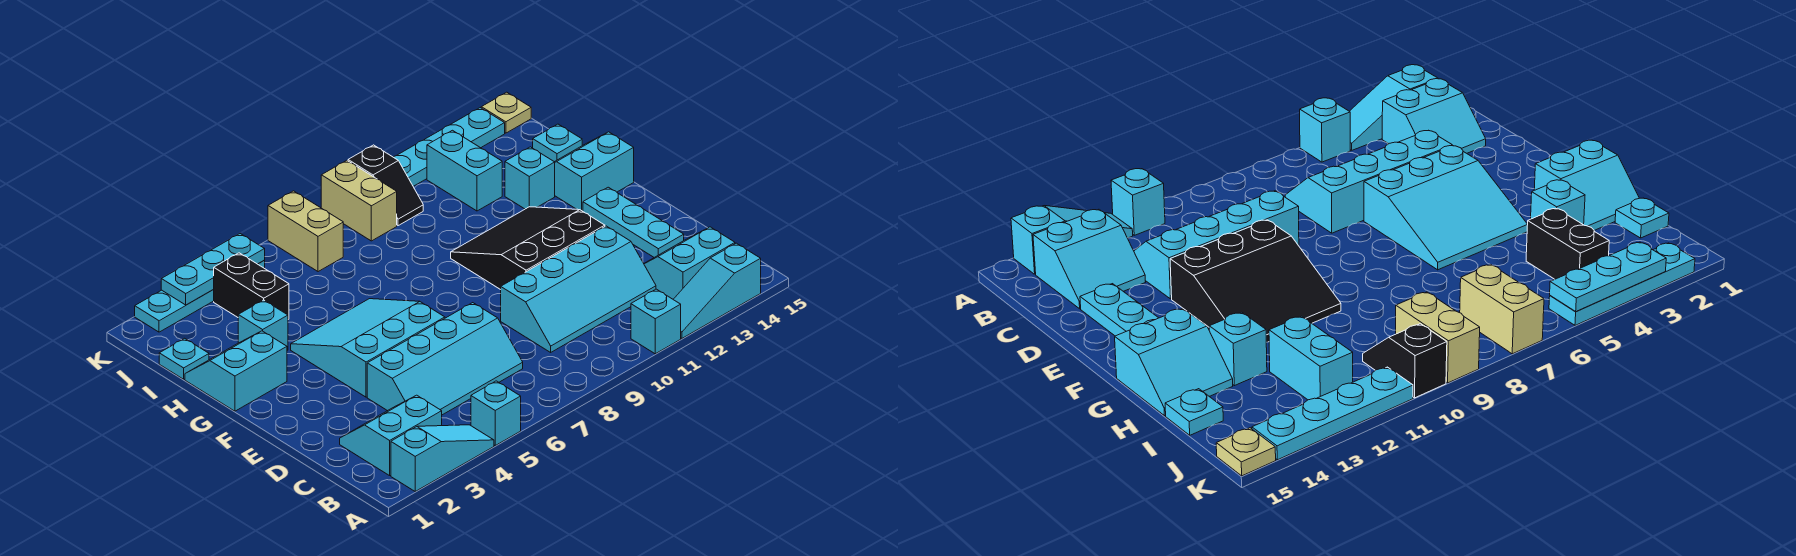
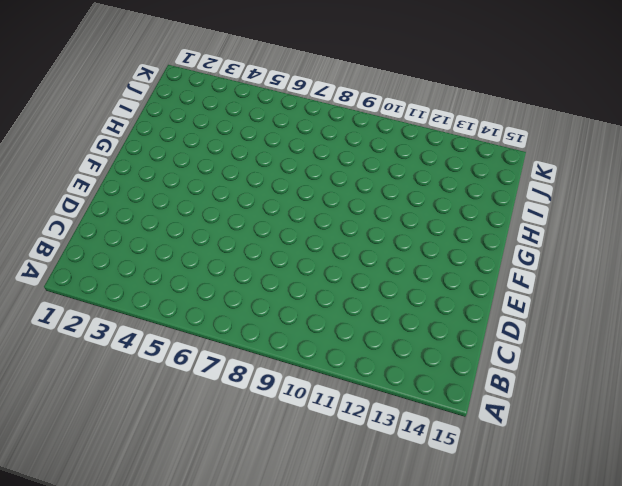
none -> cyan 1x3 slope [391,425,494,491]
none -> cyan 1x1 brick [471,381,521,445]
none -> cyan 1x1 brick [631,289,681,354]

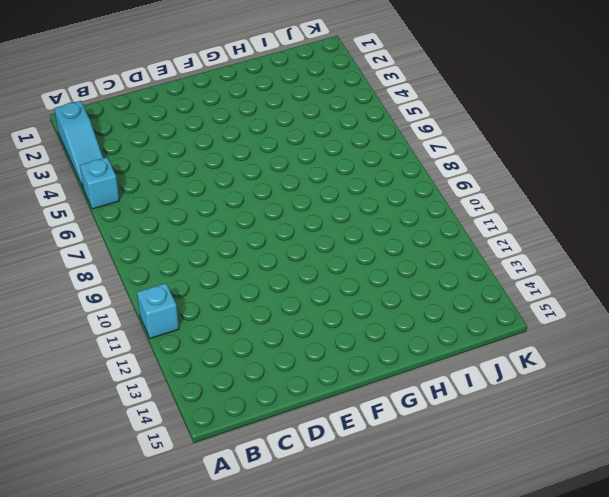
none -> cyan 1x3 slope [673,243,761,338]
none -> cyan 2x2 slope [340,395,442,476]
none -> cyan 2x2 slope [644,227,735,299]

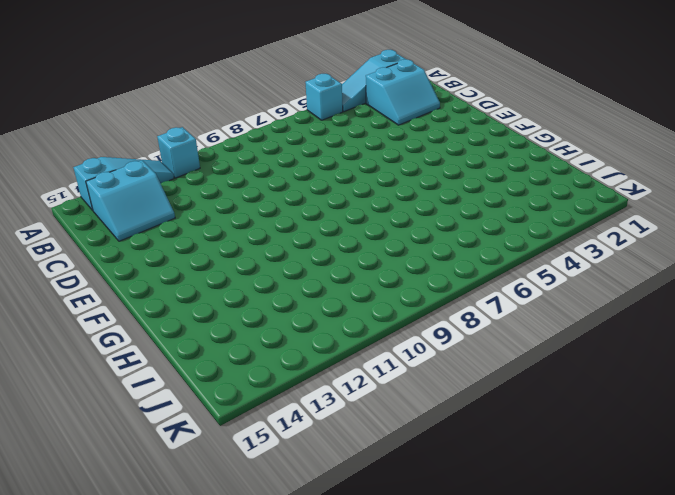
none -> cyan 2x4 slope [367,303,523,415]
none -> cyan 2x4 slope [501,226,656,352]
none -> cyan 1x3 plate [583,187,684,257]

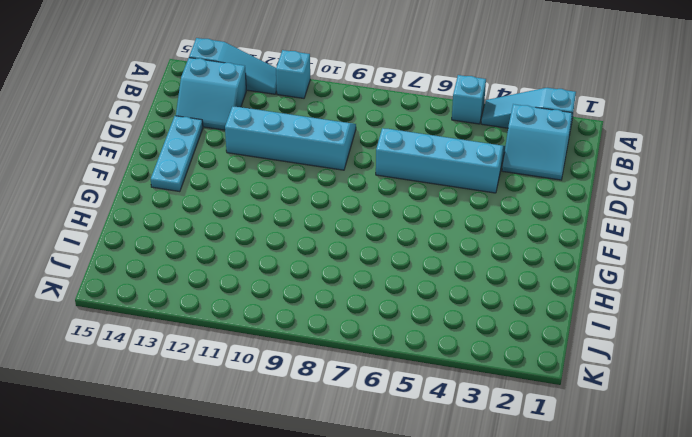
none -> cyan 3x3 slope [291,299,445,397]
none -> black 3x3 slope [451,207,605,290]
none -> cyan 2x2 slope [185,331,287,411]

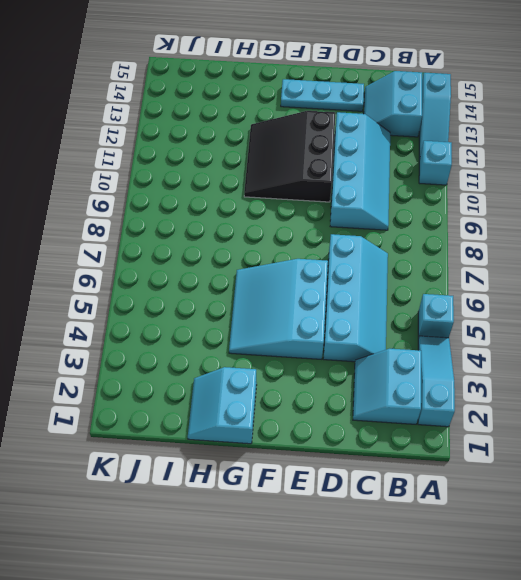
none -> cyan 2x2 slope [555,132,634,211]
none -> cyan 1x1 brick [238,300,288,351]
none -> cyan 1x1 brick [505,147,555,209]

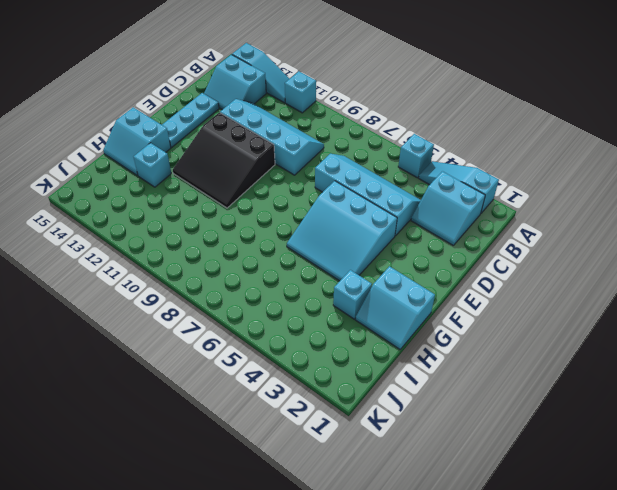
none -> cyan 1x1 plate [159,338,209,379]
none -> black 1x2 brick [213,253,289,319]
none -> cyan 1x2 brick [427,130,502,211]

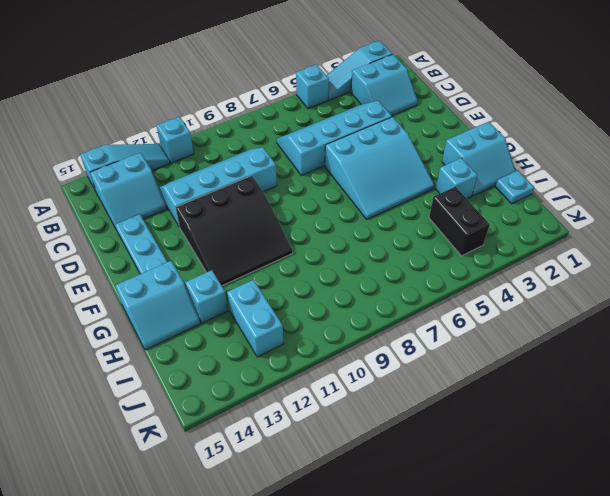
none -> cyan 1x1 plate [533,124,582,162]
none -> tan 1x2 brick [268,191,343,272]
none -> tan 1x2 brick [321,160,397,241]

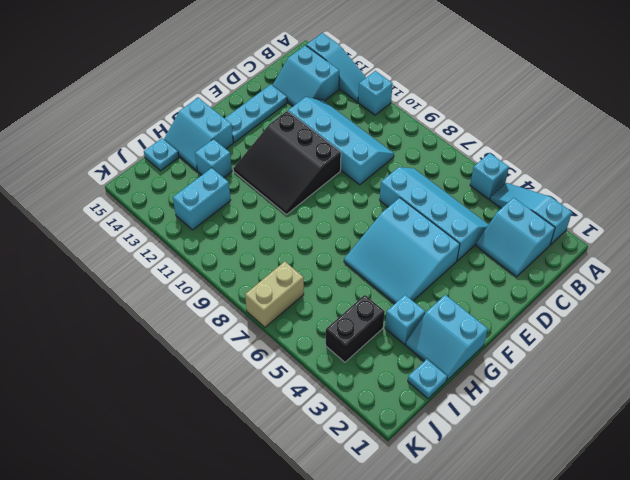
none -> tan 1x2 brick [321,160,397,241]
none -> black 1x2 slope [348,145,423,226]
none -> cyan 1x4 plate [135,261,265,332]

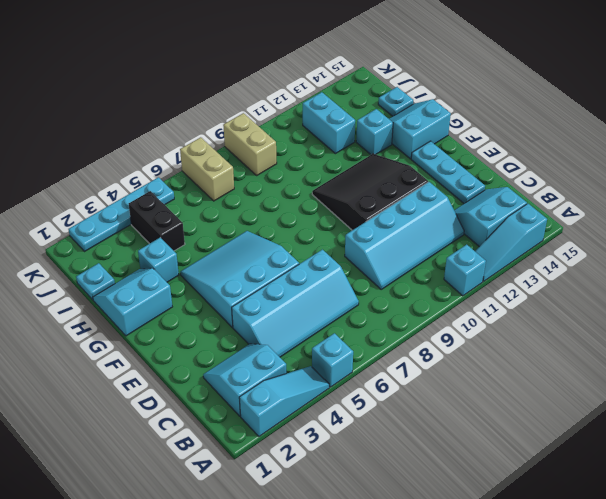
none -> black 1x2 slope [348,145,423,226]
none -> cyan 1x4 plate [394,108,505,186]
none -> tan 1x1 plate [481,92,531,133]

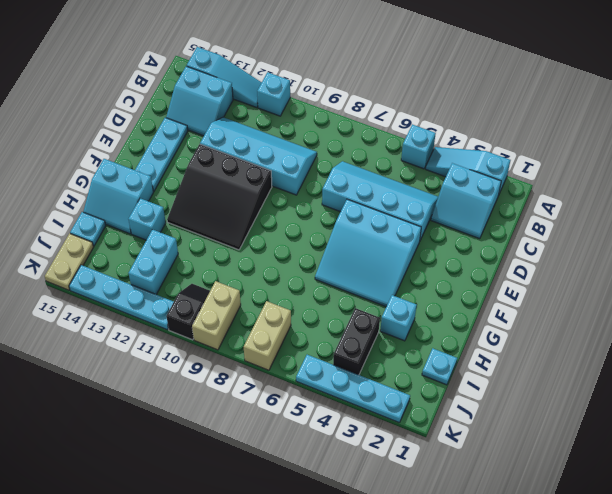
tan 1x2 plate [45,233,94,290] -> tan 1x1 plate [481,92,531,133]
none -> cyan 2x2 slope [185,331,287,411]
none -> cyan 1x3 plate [161,234,265,305]

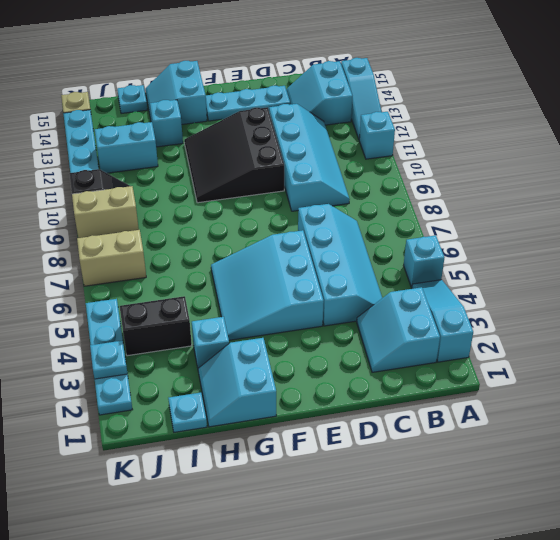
cyan 1x1 plate [90,340,127,379] -> cyan 1x3 plate [161,234,265,305]

